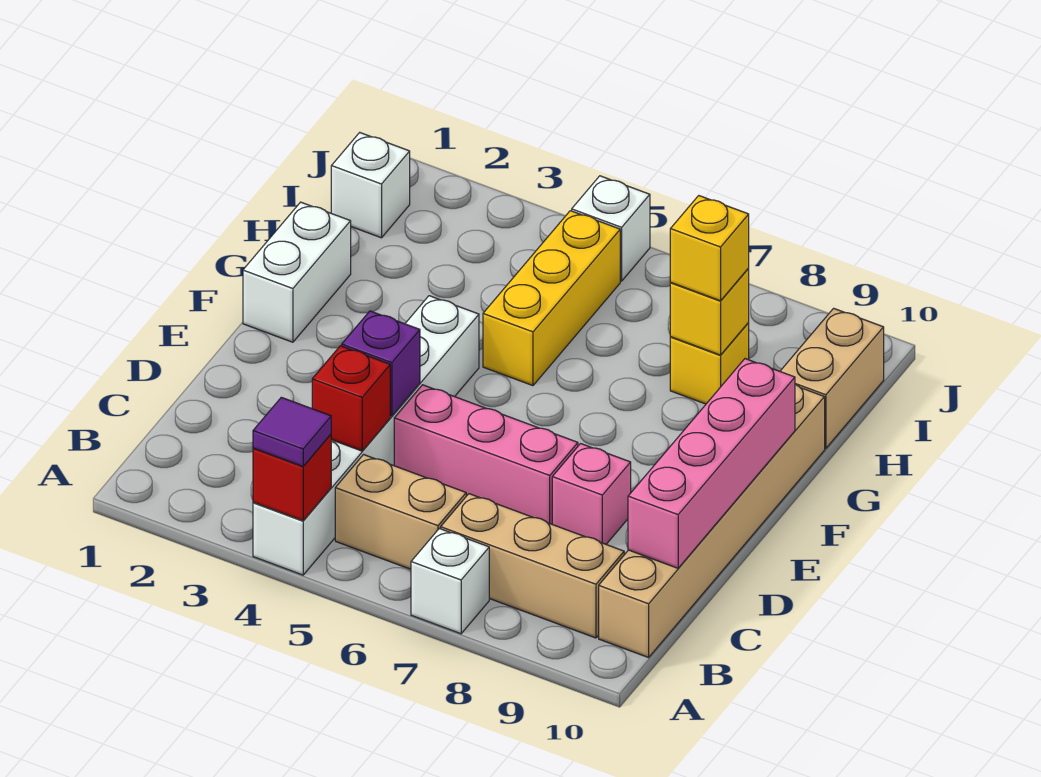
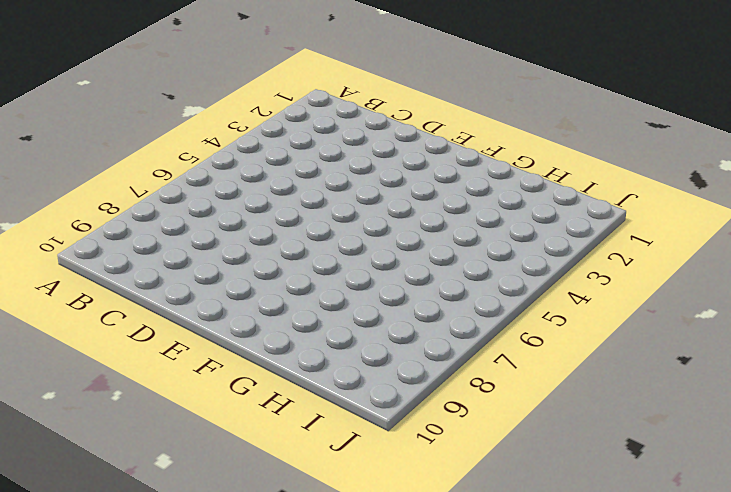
none -> white 1x6 brick [253,296,479,575]
none -> white 1x1 brick [411,528,489,634]
none -> tan 1x2 brick [335,455,466,569]

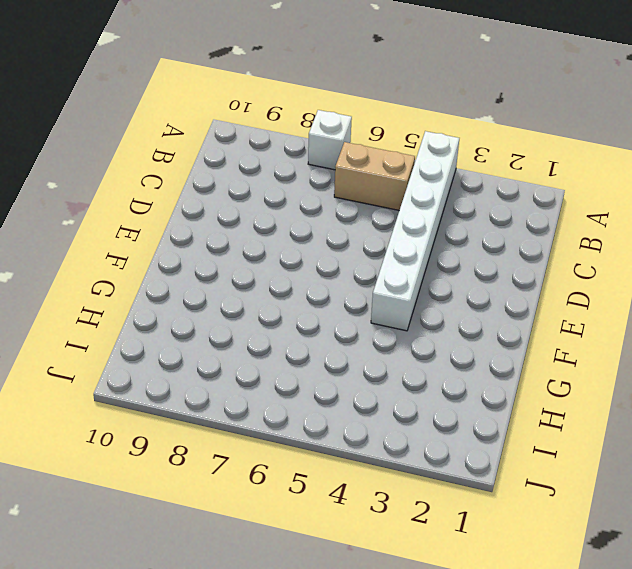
none -> tan 1x3 brick [441,494,624,638]
none -> tan 1x6 brick [599,384,825,657]
none -> pink 1x3 brick [394,385,578,524]

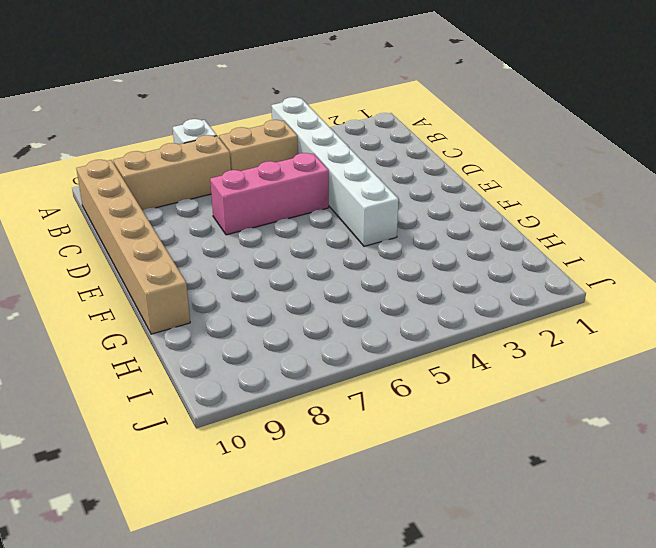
none -> pink 1x1 brick [552,444,631,544]
none -> white 1x2 brick [243,202,351,342]
none -> yellow 1x3 brick [483,211,620,386]

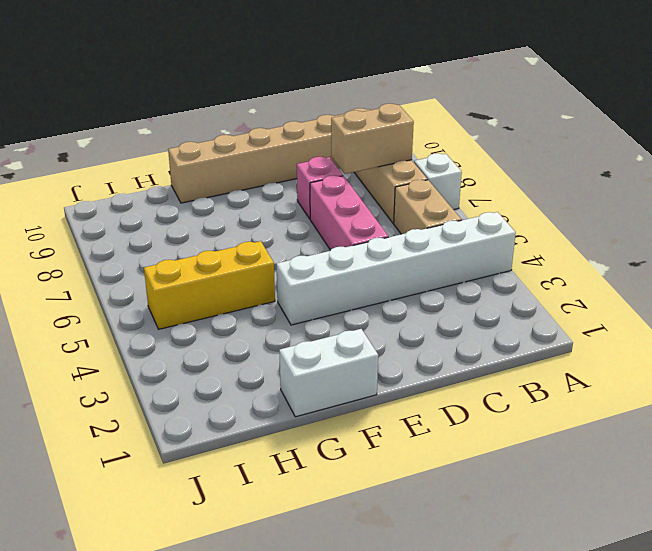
tan 1x2 brick [331,104,414,174] -> tan 1x2 brick moved to [780,308,884,448]
none -> yellow 1x1 brick [670,323,749,404]
none -> white 1x1 brick [331,133,410,238]
none -> white 1x1 brick [572,176,650,281]

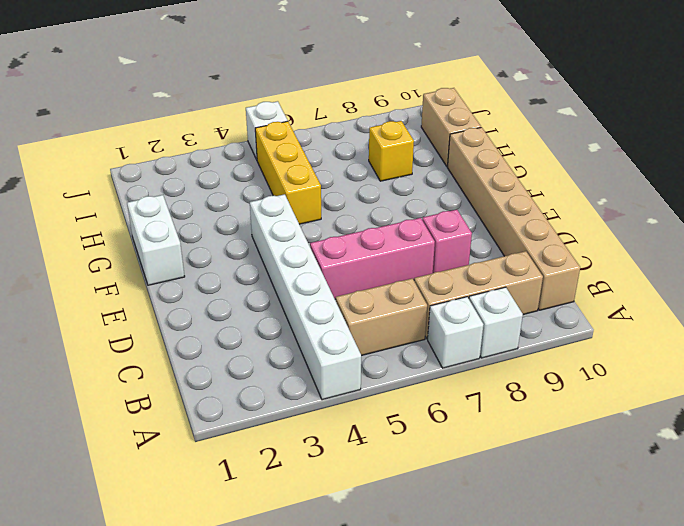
white 1x1 brick [469,287,523,358] -> white 1x1 brick moved to [331,133,410,238]
none -> red 1x1 brick [253,434,331,521]
none -> red 1x1 brick [312,346,390,451]
none -> pink 1x4 brick [628,359,795,568]

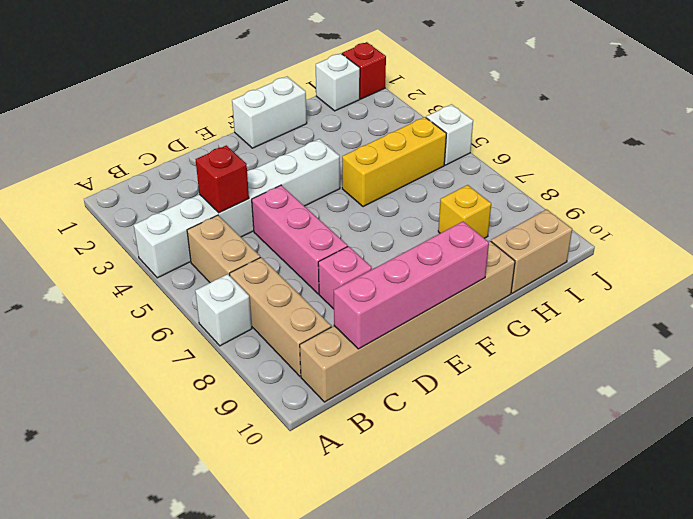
red 1x1 brick [342,42,386,99] -> red 1x1 brick moved to [253,434,331,521]
none -> purple 1x1 brick [342,311,420,416]
none -> yellow 1x1 brick [670,269,749,355]
none -> purple 1x1 tile [253,397,331,466]

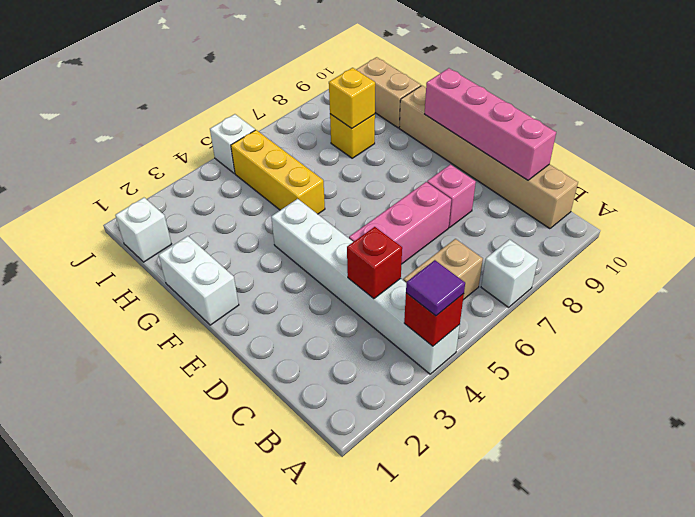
none -> tan 1x3 brick [441,494,624,638]
none -> purple 1x1 brick [342,311,420,416]
none -> yellow 1x1 brick [670,196,749,301]

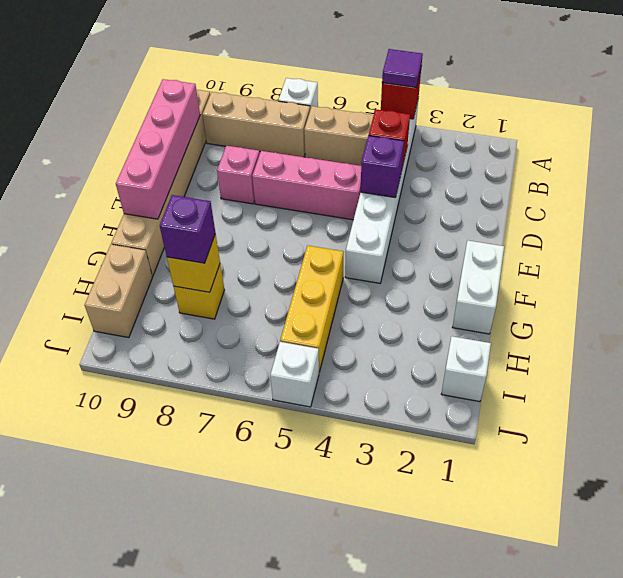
purple 1x1 brick [160,195,215,263] -> yellow 1x1 brick [670,196,749,301]

